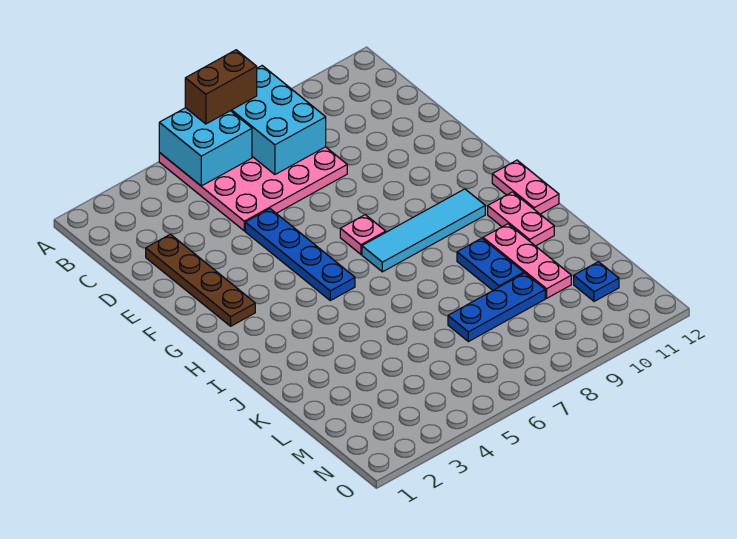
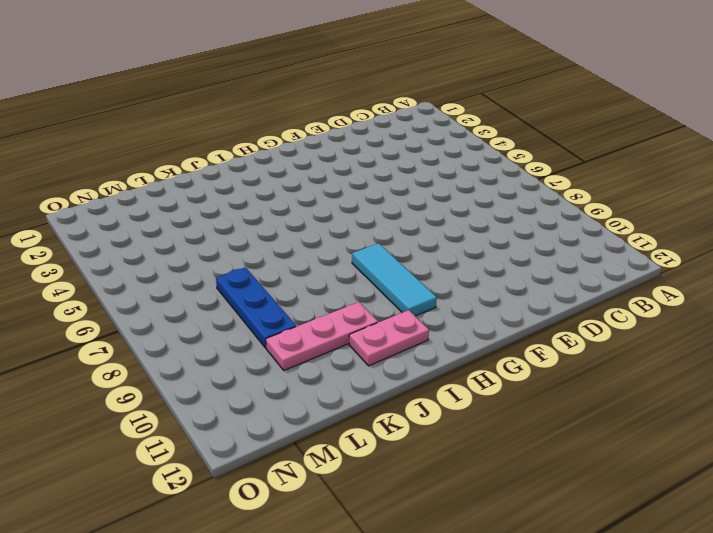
cyan 1x3 tile [352,243,437,316] -> cyan 1x4 tile [362,189,485,272]
none -> pink 4x4 plate [159,147,347,231]
none -> brown 1x4 plate [146,234,255,326]
none -> blue 1x4 plate [245,209,355,300]

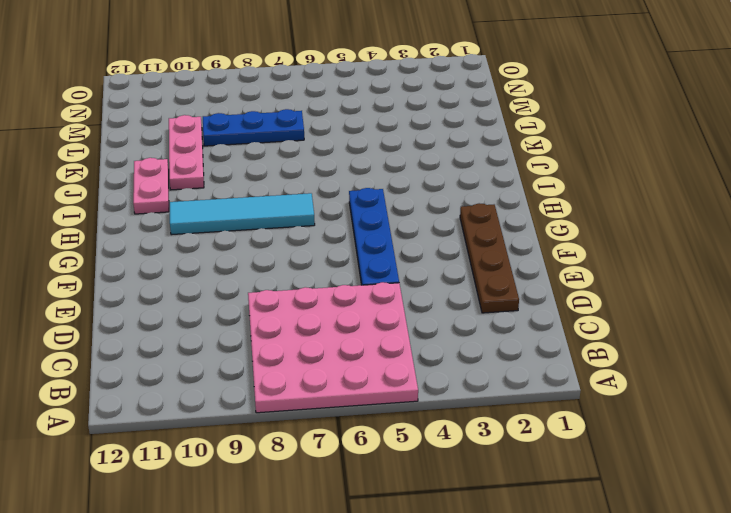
none -> pink 1x1 plate [340,215,386,254]
none -> pink 1x2 plate [492,160,559,214]
none -> blue 1x2 plate [457,238,524,290]

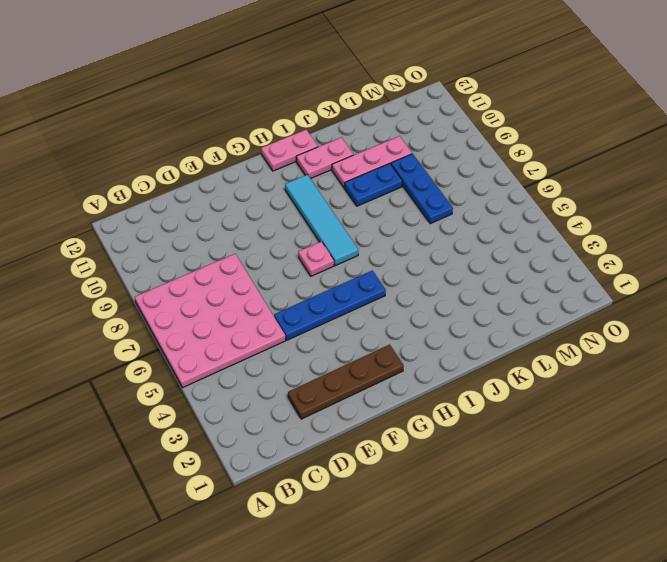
none -> blue 1x1 plate [574,262,619,301]
none -> cyan 2x2 brick [159,108,252,186]
none -> cyan 2x3 brick [231,66,326,174]

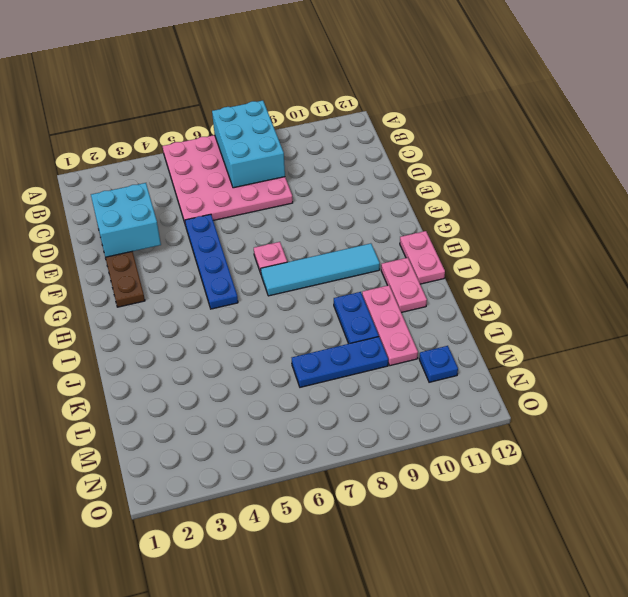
cyan 2x2 brick [91,183,161,257] -> cyan 2x2 brick moved to [159,108,252,186]
none -> brown 1x2 brick [185,50,257,124]

